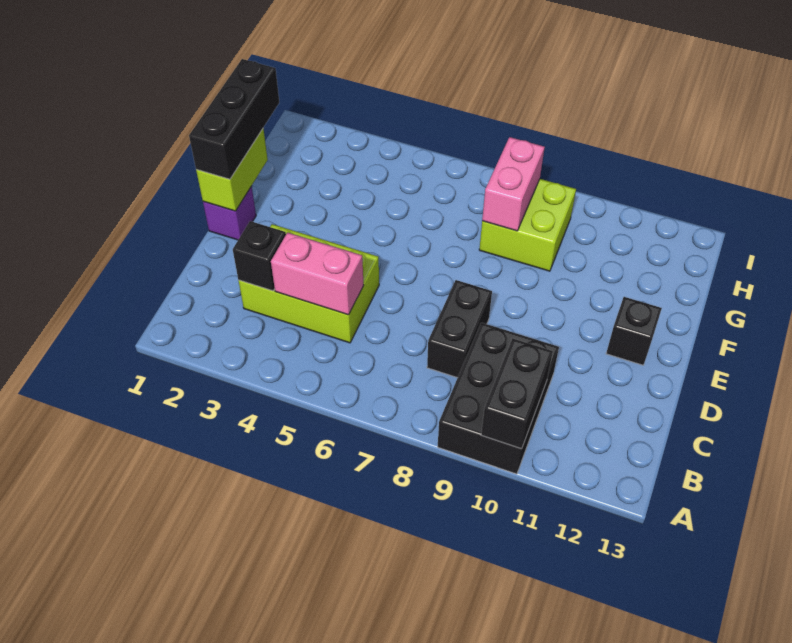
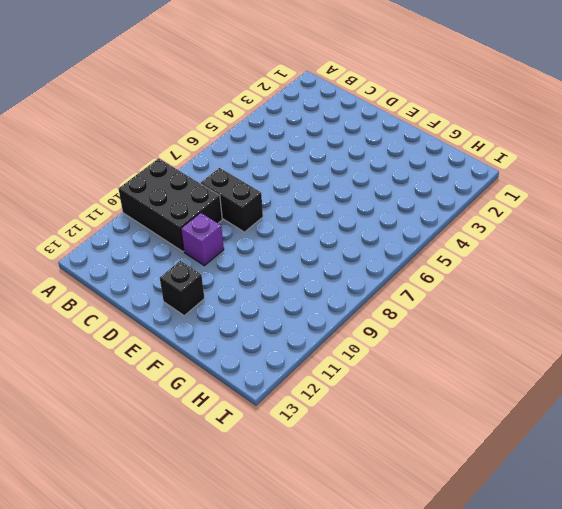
purple 1x1 brick [181,213,224,266] -> purple 1x1 brick moved to [203,186,256,240]
none -> lime 2x3 brick [238,224,379,343]
none -> lime 2x2 brick [479,179,576,271]
none -> black 1x2 brick [481,338,553,449]

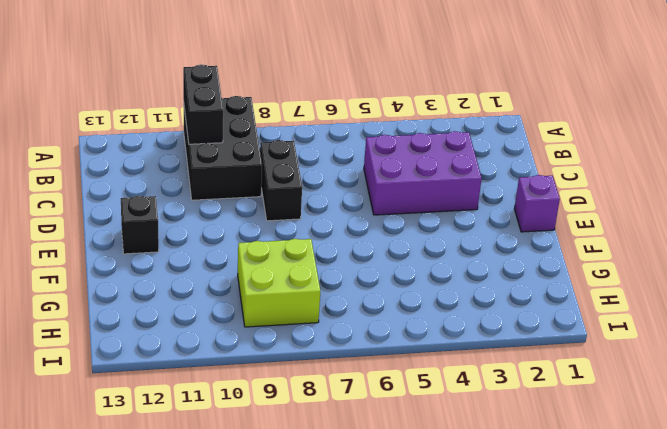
purple 2x3 brick [364,131,482,215] -> lime 2x3 brick [238,224,379,343]
none -> black 1x1 brick [233,221,286,291]
none -> pink 1x2 brick [271,233,364,315]
none -> lime 1x2 brick [196,128,268,211]

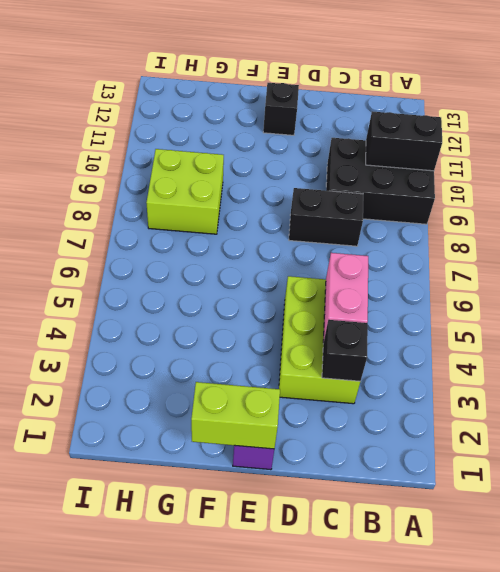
none -> pink 1x2 brick [482,137,545,231]
none -> black 1x3 brick [189,59,279,179]

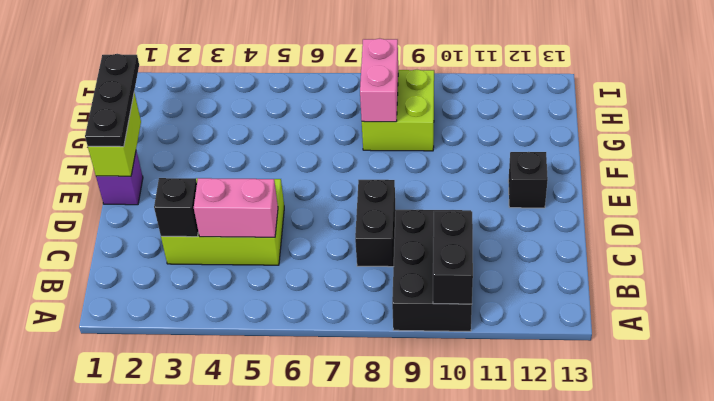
black 1x3 plate [85,54,139,147] -> black 1x3 brick [189,59,279,179]

